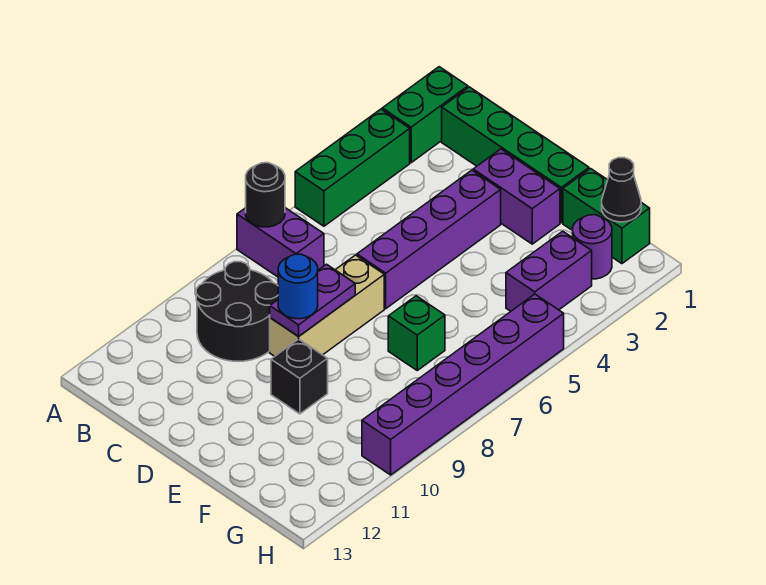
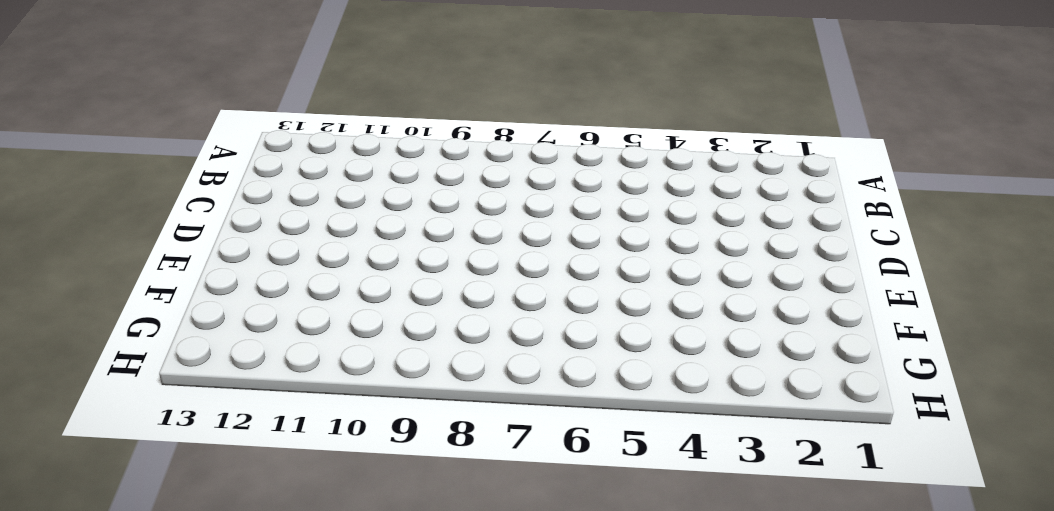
none -> green 1x2 brick [382,67,468,163]
none -> green 1x3 brick [295,109,410,226]
none -> purple 1x2 brick [237,208,324,277]

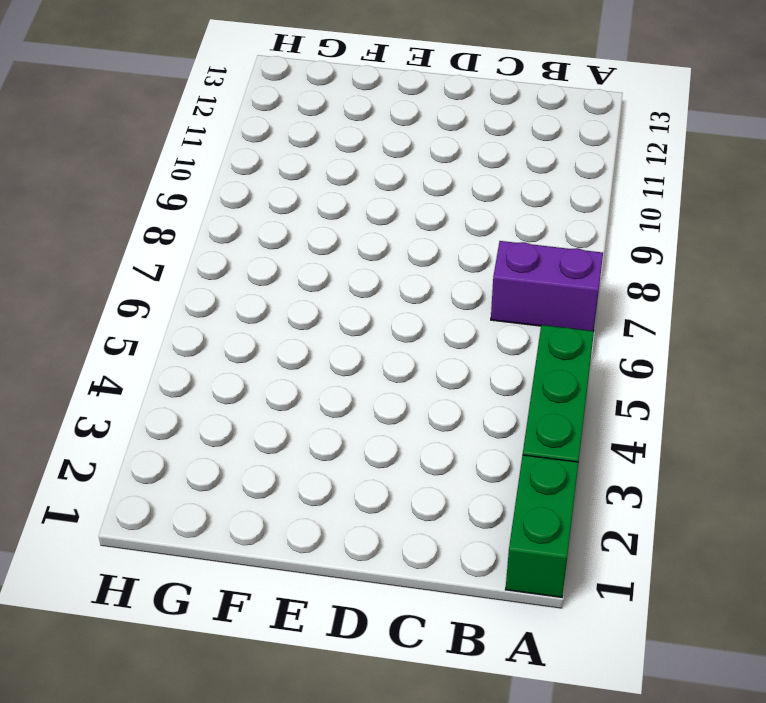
none -> green 1x4 brick [442,87,589,223]
none -> black 2x2 round brick [196,262,278,361]
none -> purple 1x2 brick [473,149,560,244]

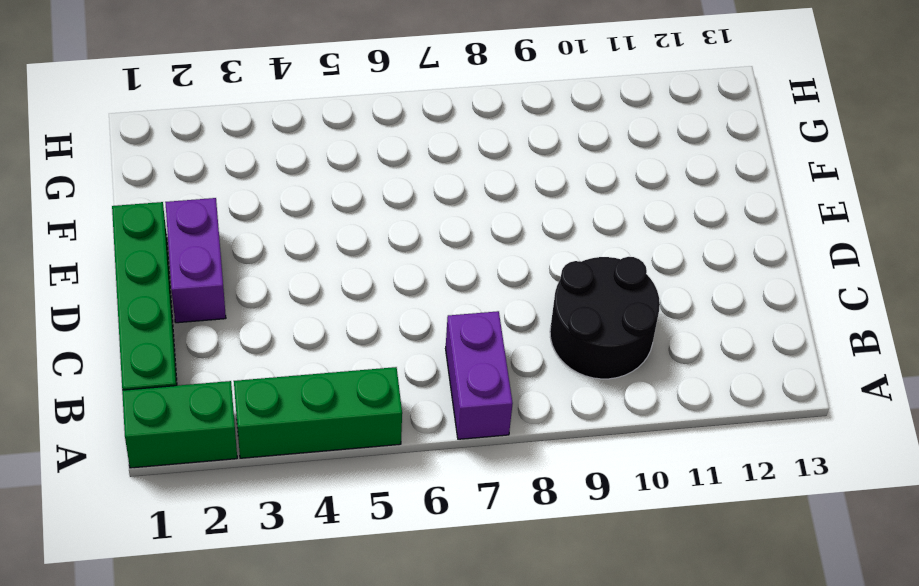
none -> purple 1x4 brick [357,170,501,309]
none -> tan 1x3 brick [270,255,384,356]
none -> black 1x1 brick [271,339,328,414]

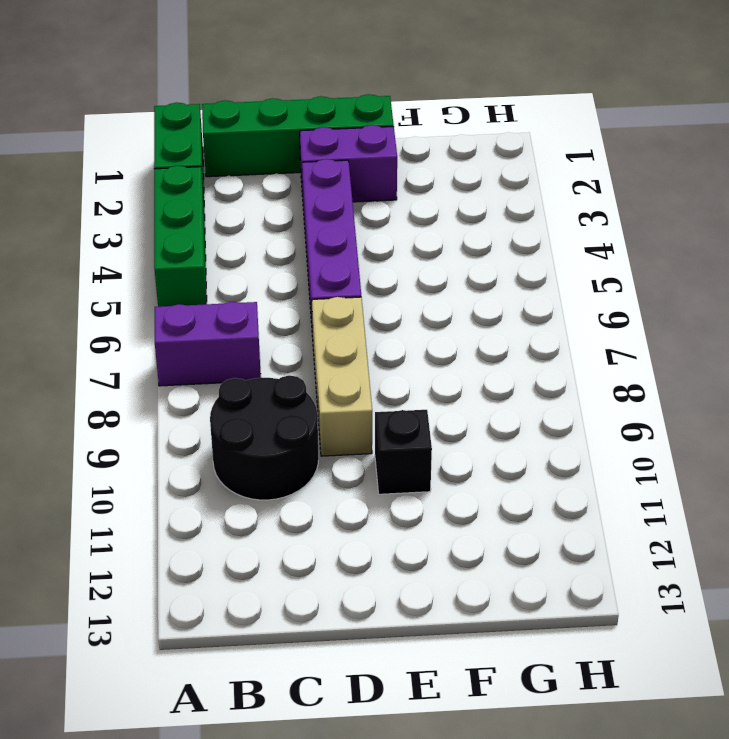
none -> green 1x2 brick [563,169,650,264]
none -> green 1x1 brick [388,296,445,370]
none -> purple 1x1 round brick [573,215,612,279]

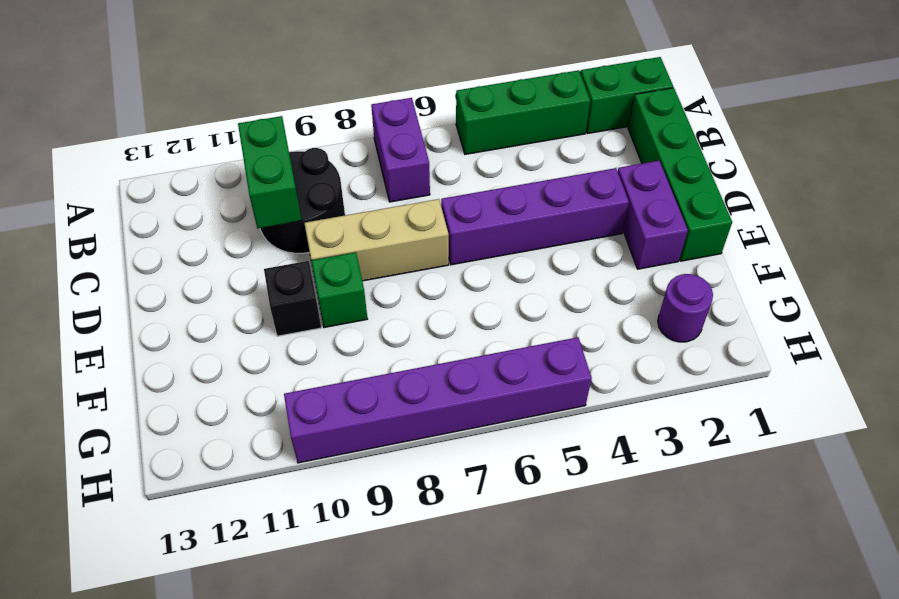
green 1x2 brick [238,116,302,228] -> green 1x2 brick moved to [563,169,650,264]
green 1x1 brick [311,252,367,327] -> green 1x1 brick moved to [388,296,445,370]
none -> purple 1x2 brick [506,231,592,311]
none -> black 1x1 round brick [246,163,285,227]
none -> purple 1x2 plate [270,264,355,337]

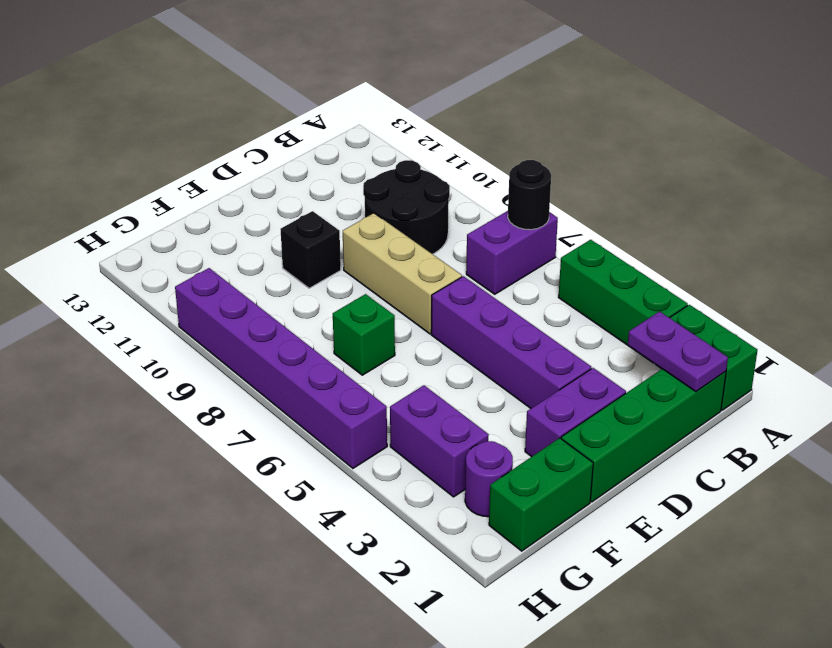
purple 1x2 plate [628,311,728,392] -> purple 1x2 plate moved to [270,264,355,337]
none -> black 1x1 cone [602,158,641,222]
none -> blue 1x1 round brick [278,254,318,319]

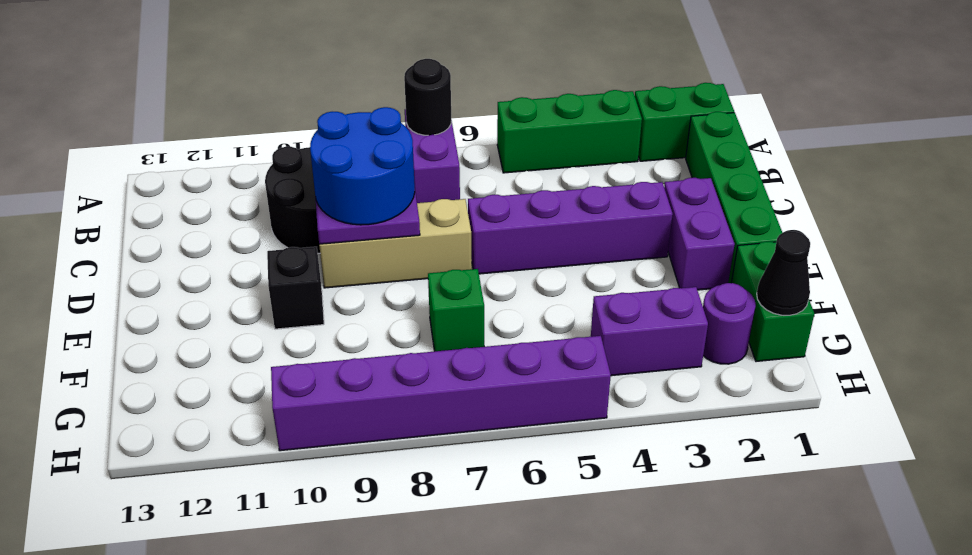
blue 2x2 round brick [310,107,415,225] -> blue 1x1 round brick [278,254,318,319]

